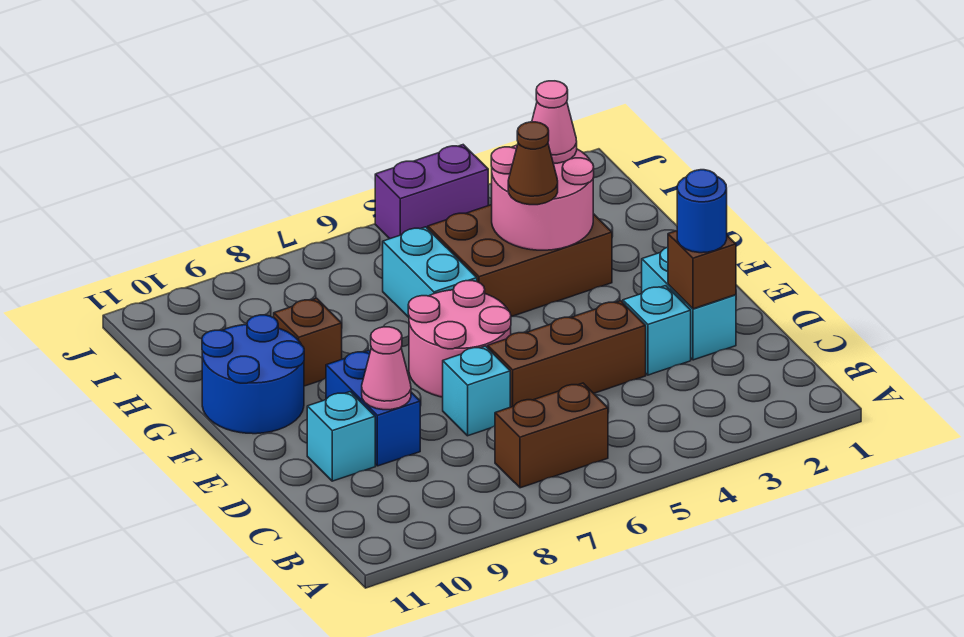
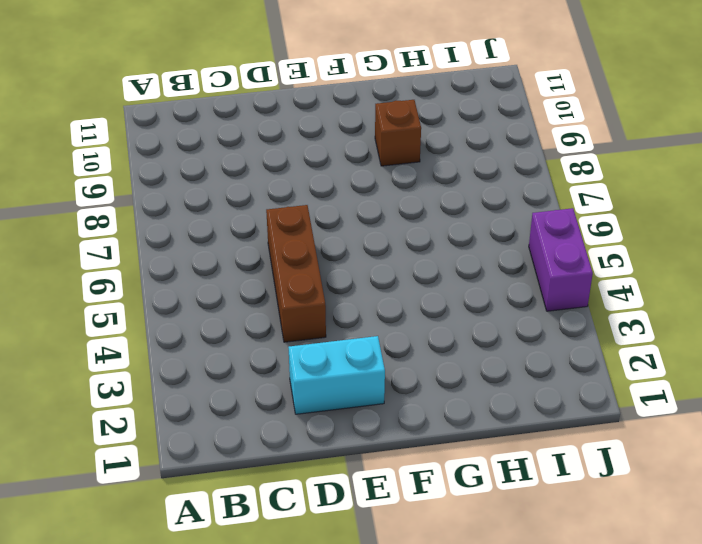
none -> brown 1x2 brick [495,383,608,488]
none -> cyan 1x1 brick [623,286,691,375]
none -> cyan 1x1 brick [443,346,510,436]

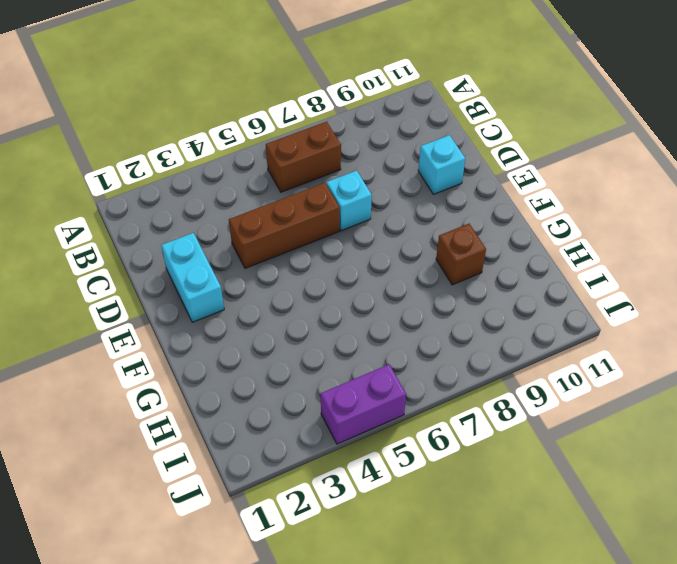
none -> cyan 1x1 brick [623,286,691,375]
none -> blue 1x2 brick [326,350,420,466]
none -> pink 2x2 round brick [408,281,511,397]

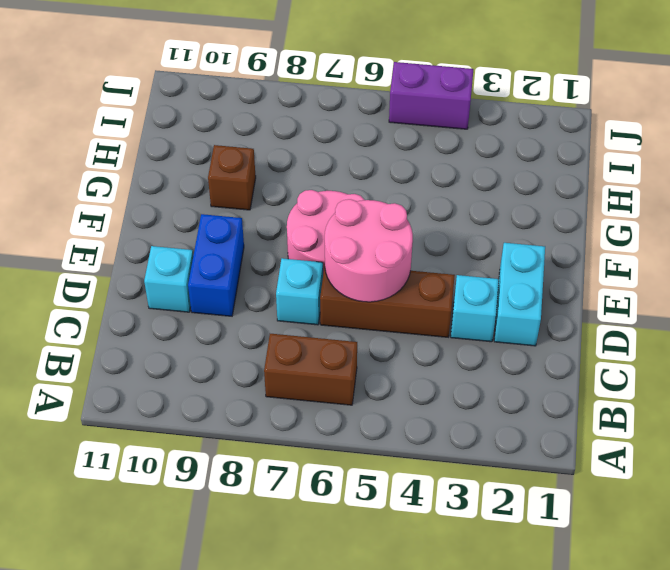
pink 2x2 round brick [325,199,413,302] -> pink 2x2 round brick moved to [491,145,594,250]
none -> blue 2x2 round brick [202,315,304,434]
none -> brown 2x3 brick [428,205,612,316]
none -> cyan 1x2 brick [383,227,477,317]

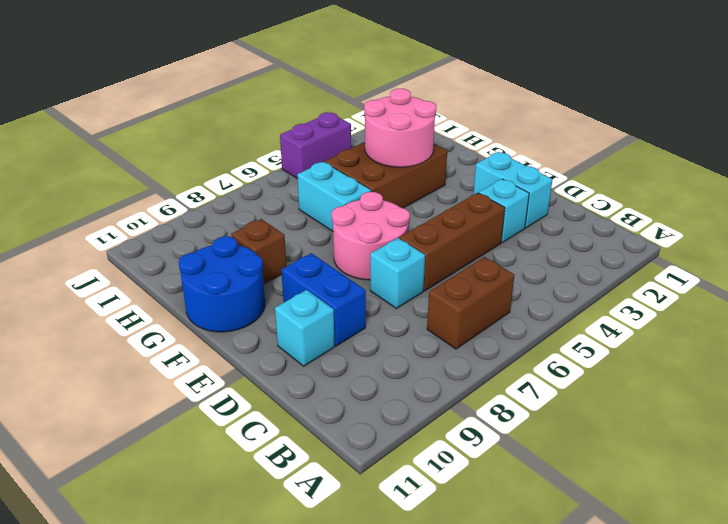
none -> brown 1x1 brick [668,231,736,309]
none -> pink 1x1 cone [362,327,411,410]
none -> blue 1x1 round brick [677,170,727,253]

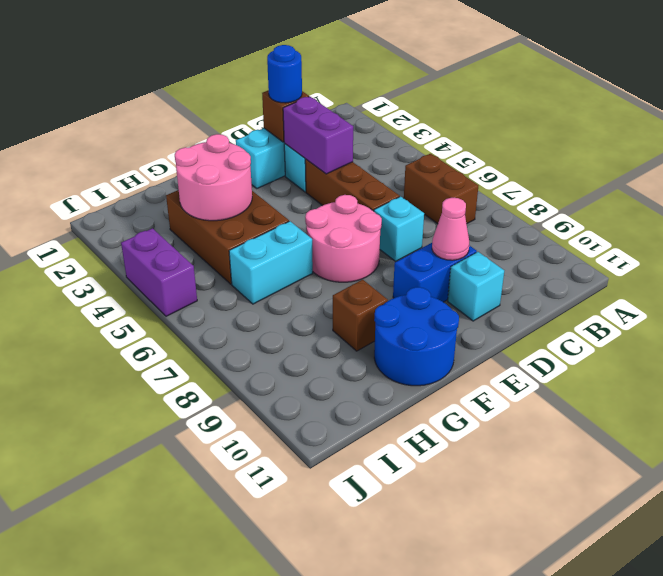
purple 1x2 brick [283,97,353,174] -> none
none -> brown 1x1 cone [508,122,558,205]
none -> pink 1x1 cone [532,81,577,163]

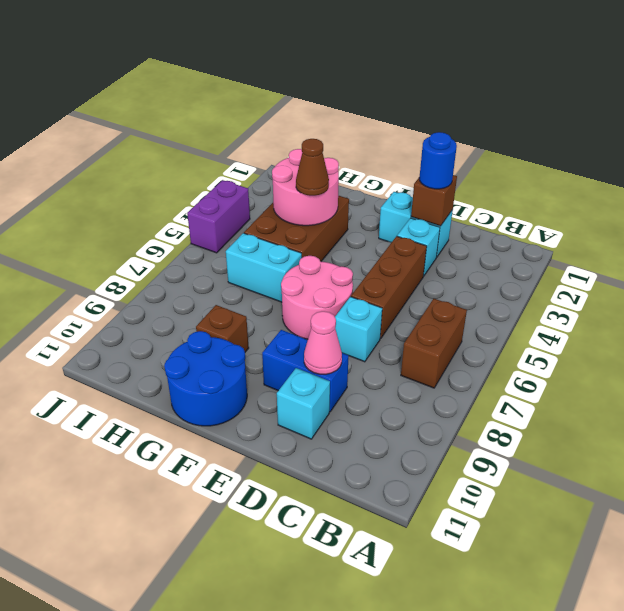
none -> pink 1x1 cone [532,81,577,163]

